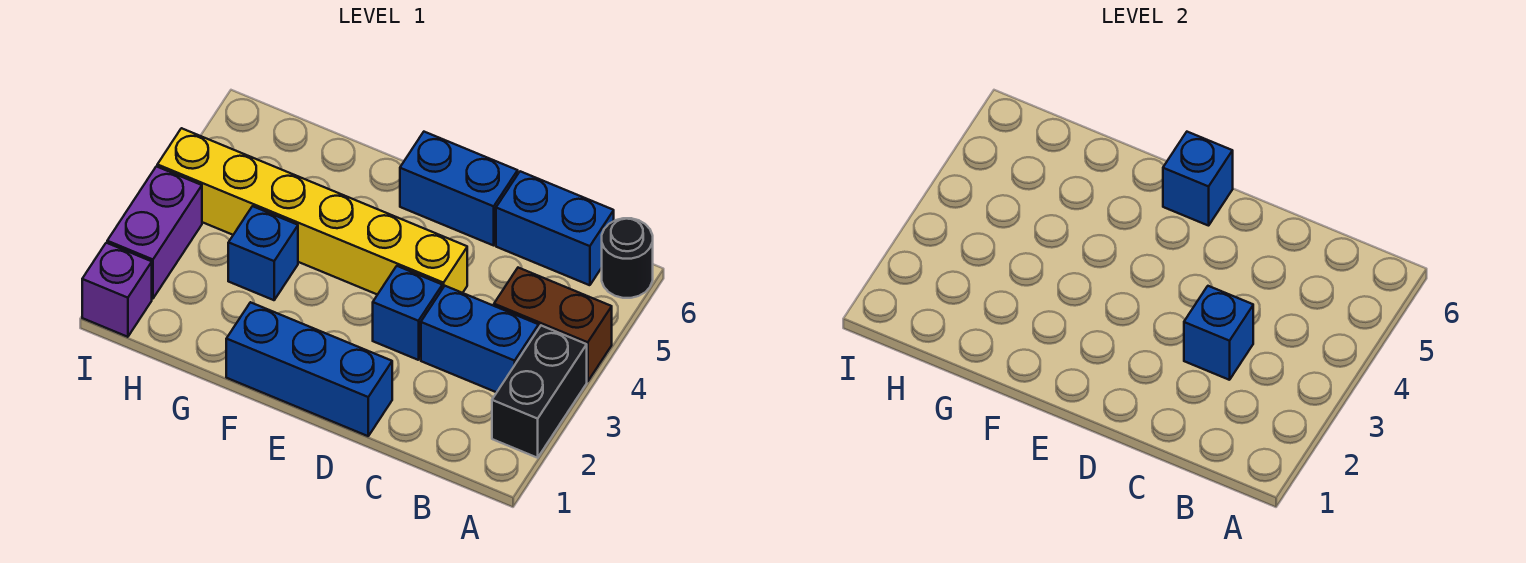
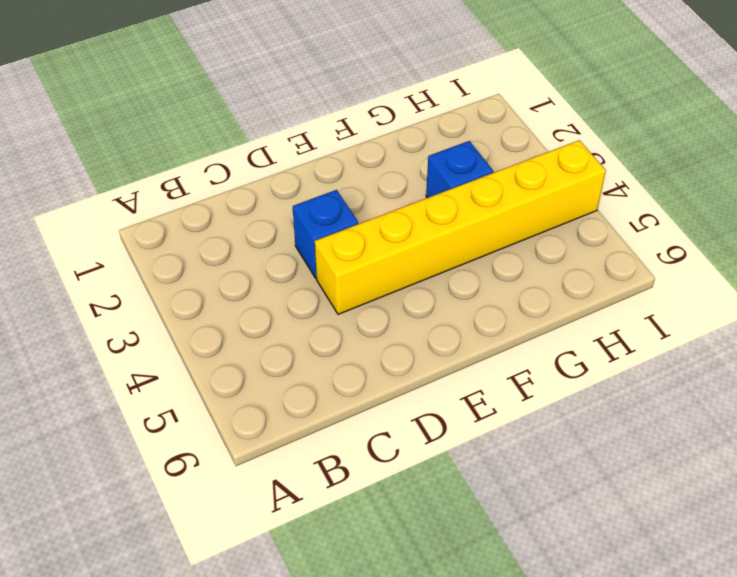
none -> black 1x2 brick [492,326,587,458]
none -> brown 1x2 brick [494,268,612,382]
none -> black 1x1 round brick [602,218,653,298]

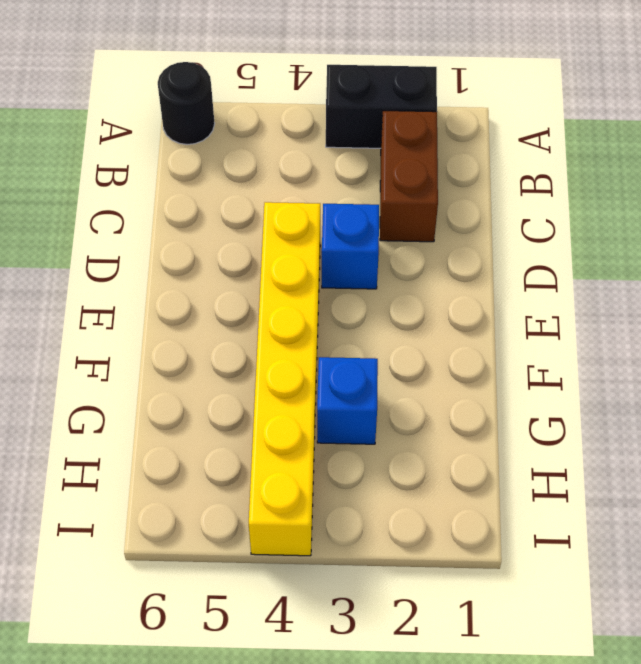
brown 1x2 brick [380,111,438,242] -> brown 1x2 brick moved to [494,268,612,382]
none -> blue 1x2 brick [421,286,539,392]
none -> blue 1x2 brick [496,171,614,285]
none -> blue 1x3 brick [226,302,392,436]

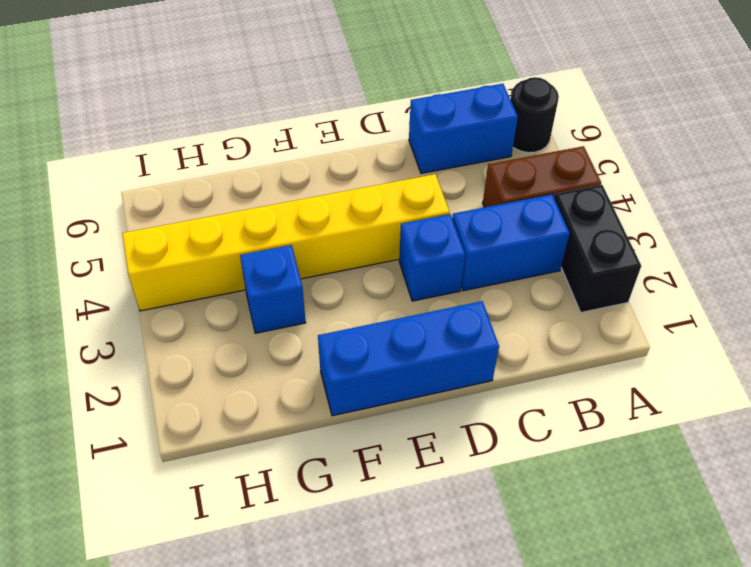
none -> blue 1x2 brick [400,132,518,245]
none -> purple 1x1 brick [82,243,152,337]
none -> purple 1x2 brick [107,166,202,299]

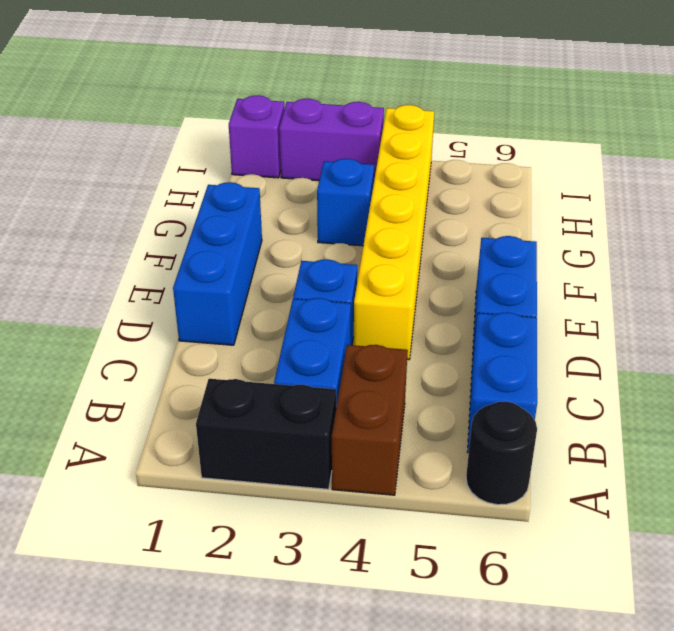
none -> blue 1x1 brick [1184,286,1253,380]
none -> blue 1x1 brick [1163,132,1233,226]

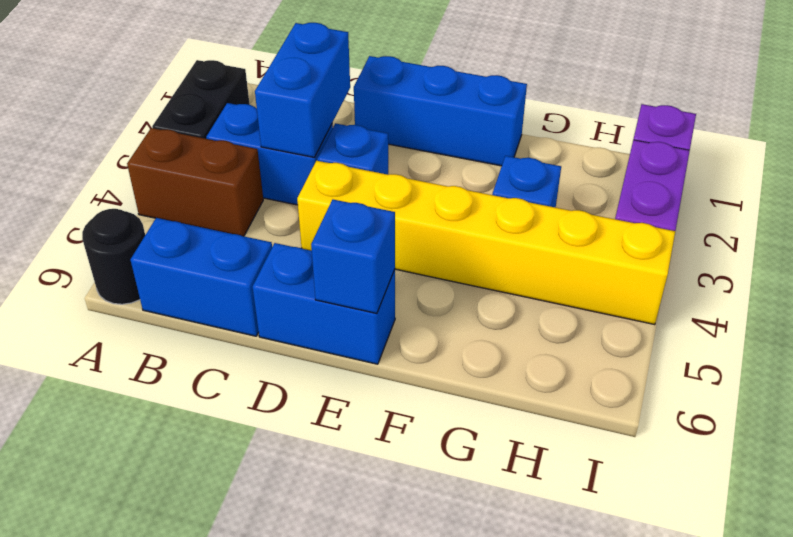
blue 1x2 brick [255,23,350,158] -> blue 1x1 brick [1184,286,1253,380]

